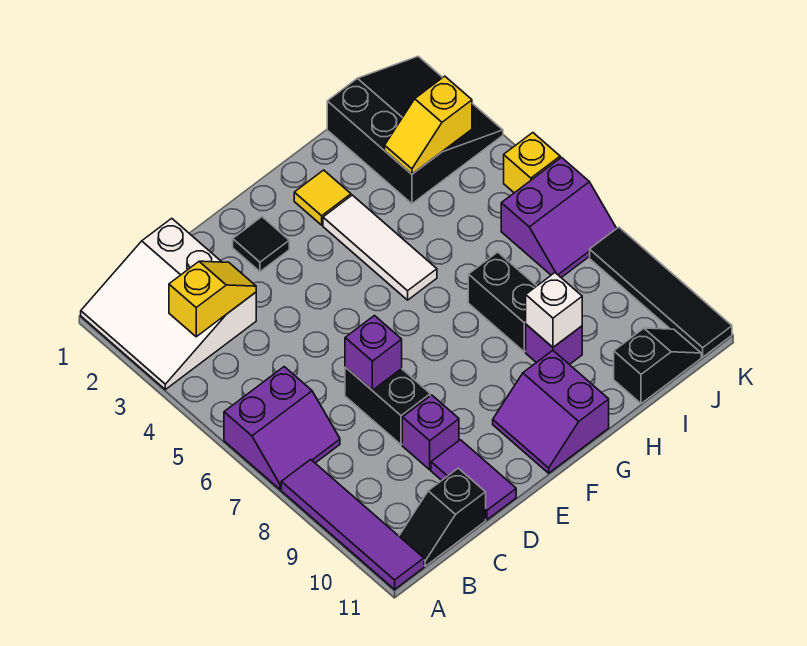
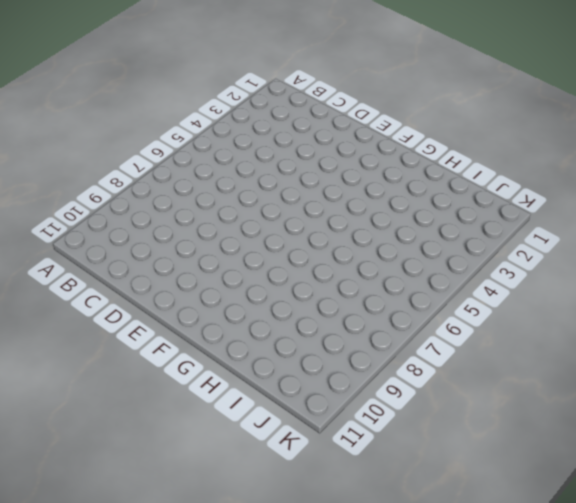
none -> white 3x3 slope [81,218,256,389]
none -> purple 2x2 slope [224,367,340,489]
none -> purple 1x4 tile [281,459,424,589]

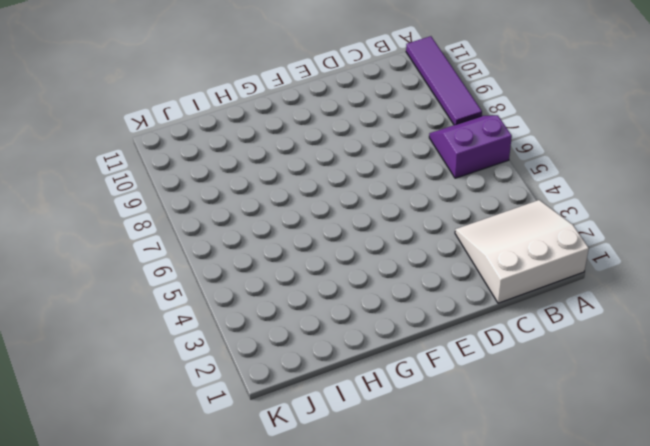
white 3x3 slope [455,200,589,303] -> white 3x3 slope turned to [81,218,256,389]
none -> black 1x2 slope [399,468,486,566]
none -> black 1x2 brick [345,367,430,445]
none -> purple 1x1 brick [402,395,459,470]

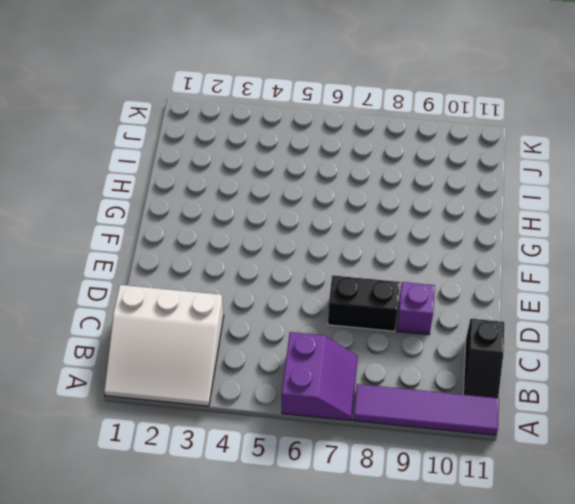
none -> purple 1x2 tile [431,440,516,520]
none -> black 1x1 tile [233,217,289,272]
none -> purple 2x2 slope [493,350,609,473]

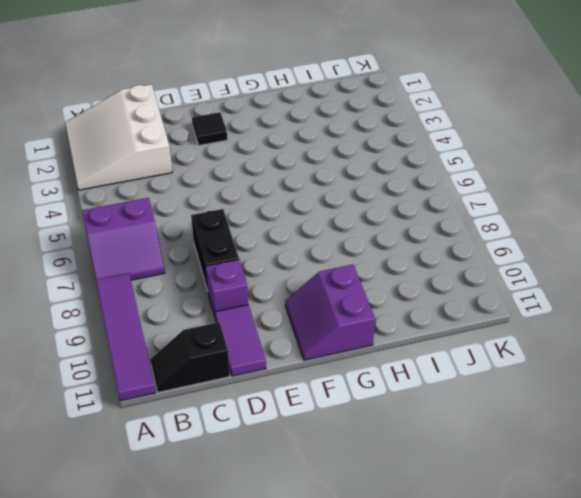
none -> yellow 1x1 tile [294,170,351,225]
none -> white 1x3 tile [323,195,437,300]
none -> black 1x2 brick [468,252,536,352]

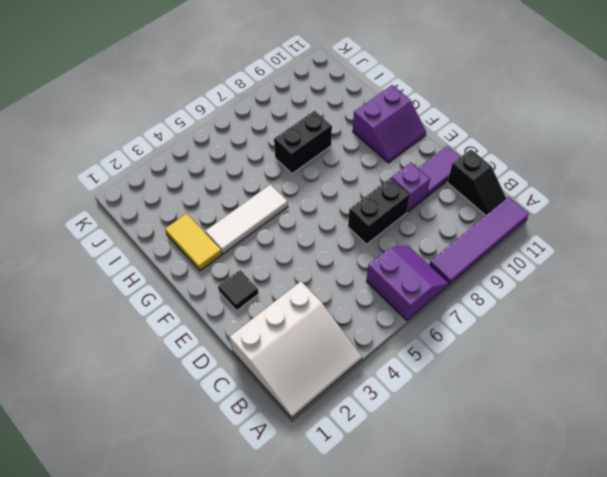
yellow 1x2 tile [165,214,222,271] -> yellow 1x1 tile [294,170,351,225]
none -> purple 1x1 brick [526,325,582,365]
none -> black 3x3 slope [327,56,503,204]
none -> black 1x2 slope [614,328,701,404]

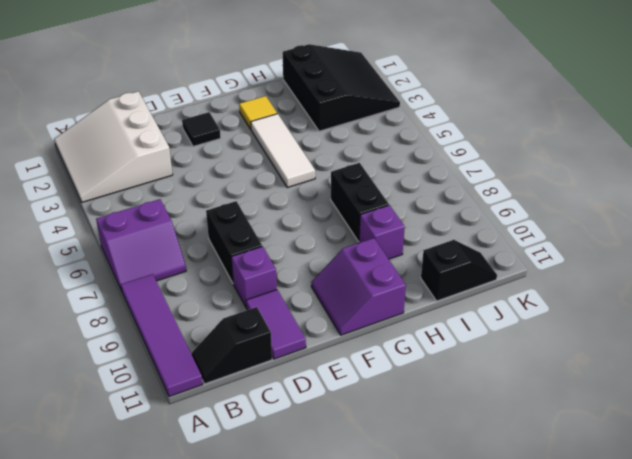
none -> purple 2x2 slope [501,158,617,278]
none -> yellow 1x1 brick [504,133,560,193]
none -> black 1x4 tile [590,227,732,357]

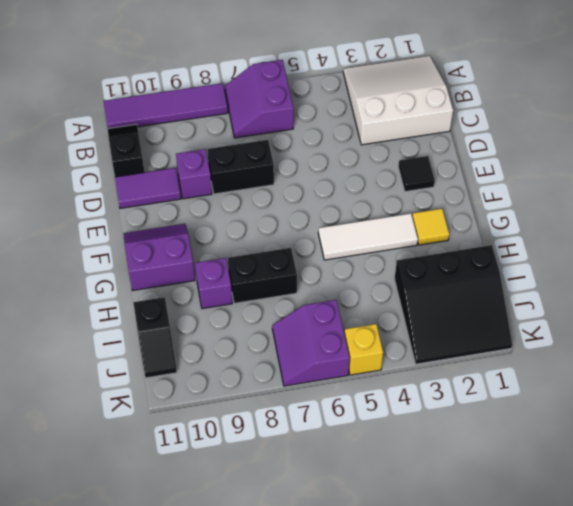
none -> black 1x4 tile [590,227,732,357]
none -> yellow 1x2 slope [169,261,256,337]
none -> purple 1x1 brick [345,316,402,390]

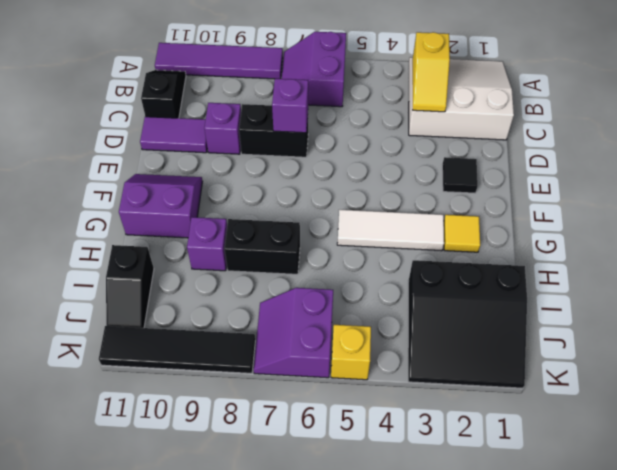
none -> white 1x1 brick [526,273,582,347]
none -> yellow 1x2 slope [385,76,472,174]

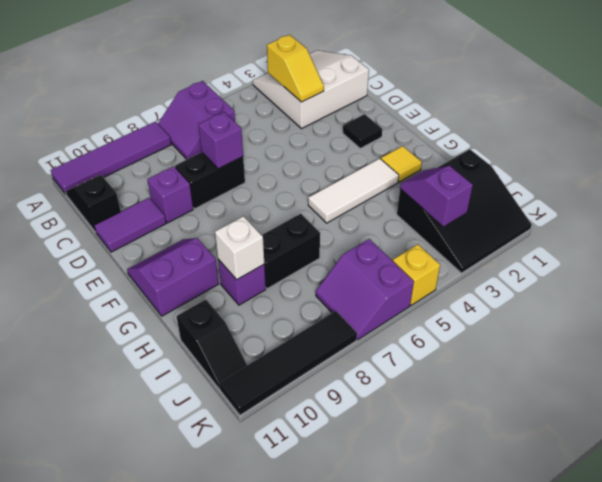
purple 1x2 slope [400,166,473,226] -> yellow 1x2 slope [385,76,472,174]

